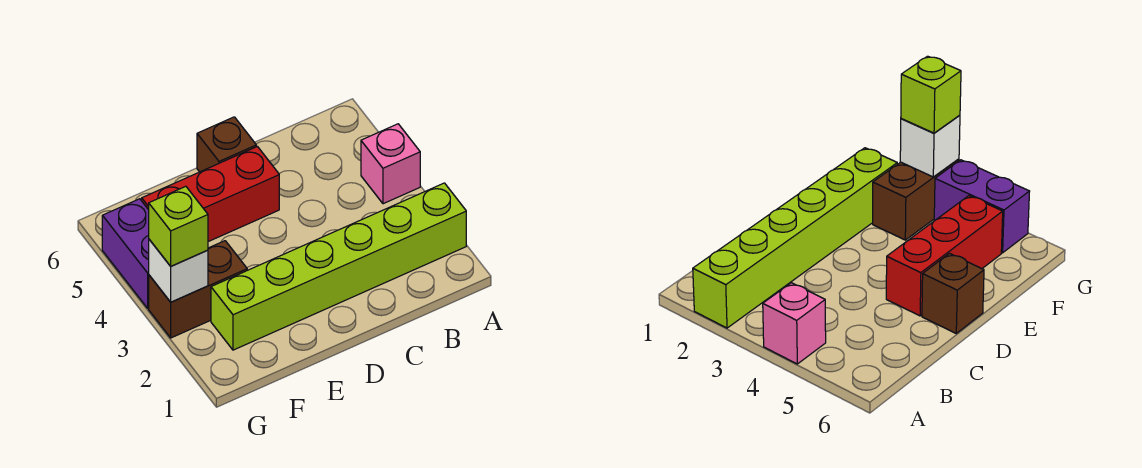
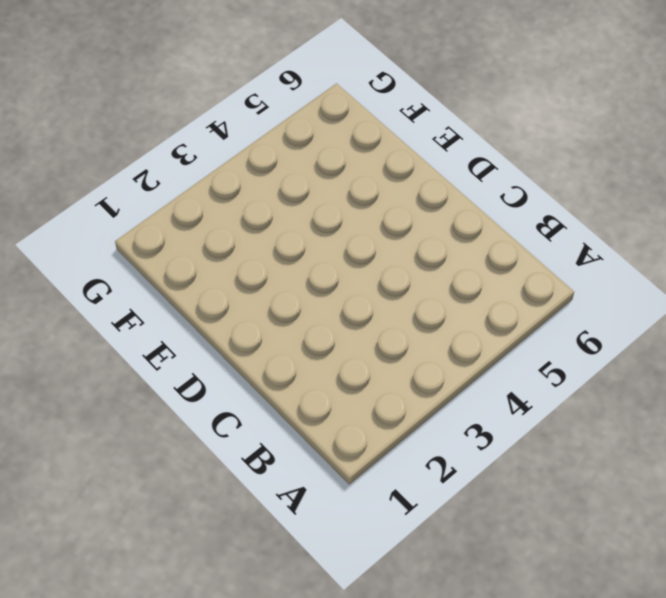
none -> lime 1x6 brick [211,183,466,350]
none -> pink 1x1 brick [361,124,420,204]

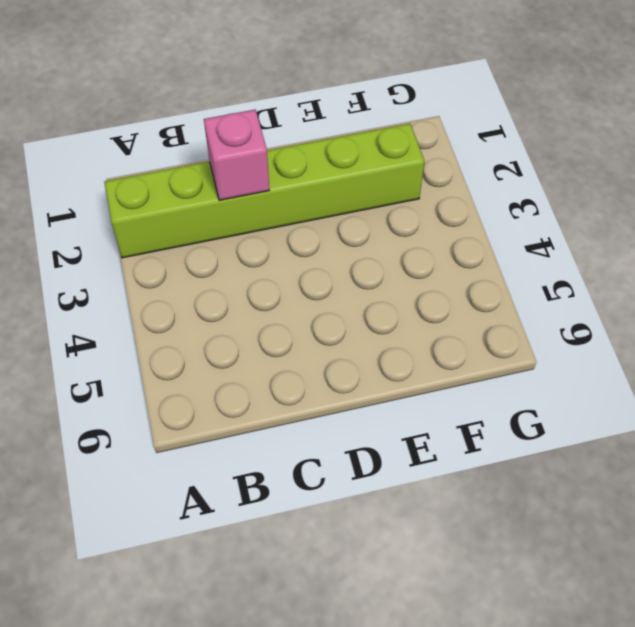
pink 1x1 brick [204,110,269,200] -> pink 1x1 brick moved to [361,124,420,204]
none -> red 1x3 brick [142,147,279,242]
none -> brown 1x1 brick [197,117,256,172]

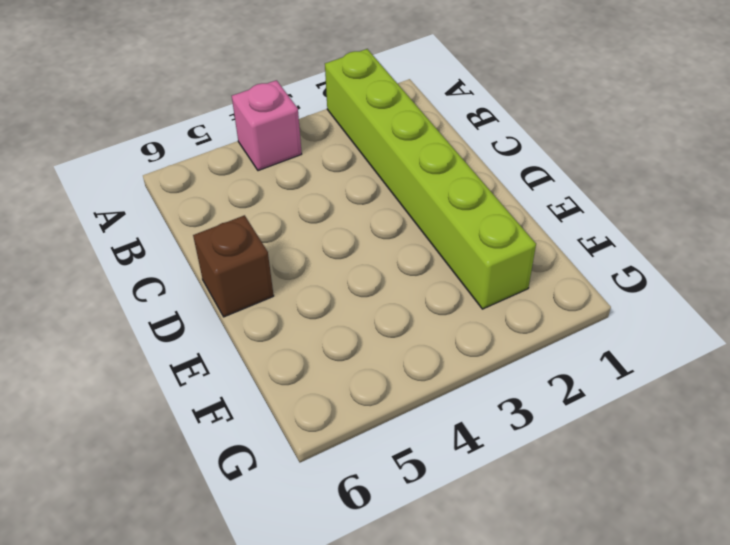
none -> red 1x3 brick [142,147,279,242]
none -> brown 1x2 brick [149,241,247,338]

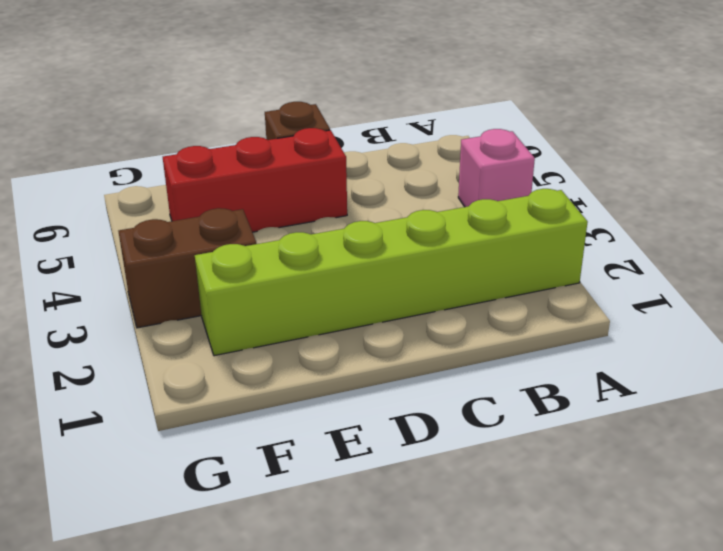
none -> purple 1x2 brick [102,199,149,308]
none -> white 1x1 brick [149,239,208,302]

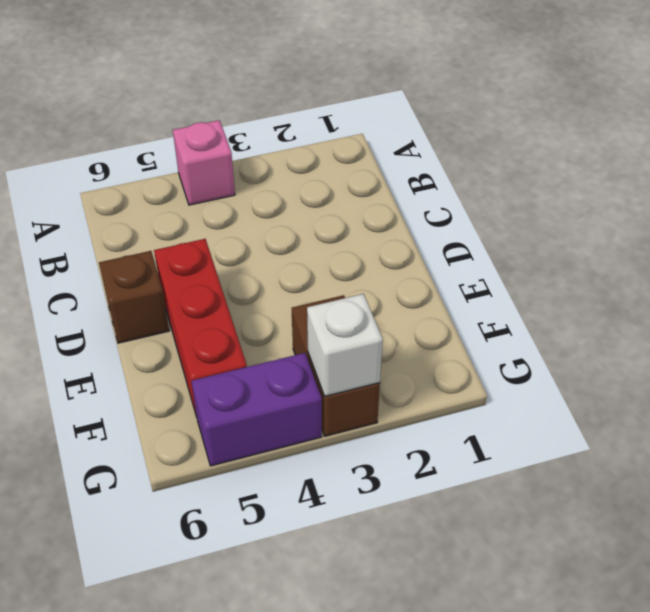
none -> lime 1x6 brick [211,183,466,350]
none -> lime 1x1 brick [149,186,208,266]

